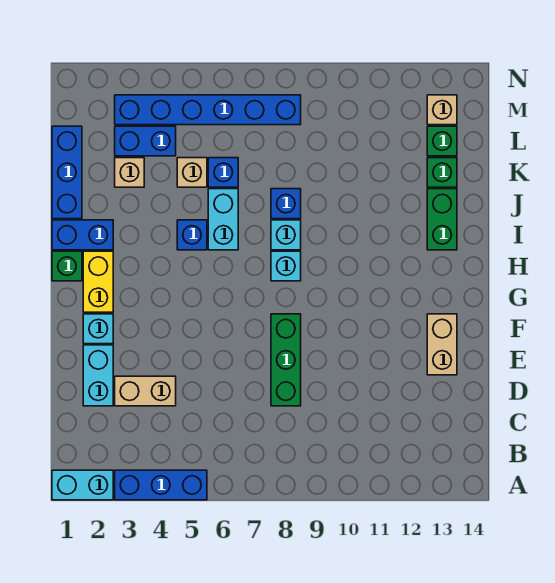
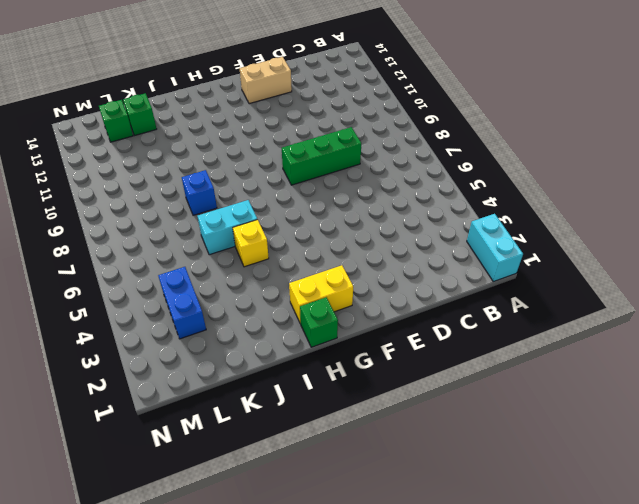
yellow 1x1 brick [233,220,269,267] -> blue 1x1 brick [177,220,207,250]
none -> blue 1x3 brick [115,470,207,500]
none -> cyan 1x2 brick [83,345,113,406]
none -> tan 1x2 brick [115,376,176,406]

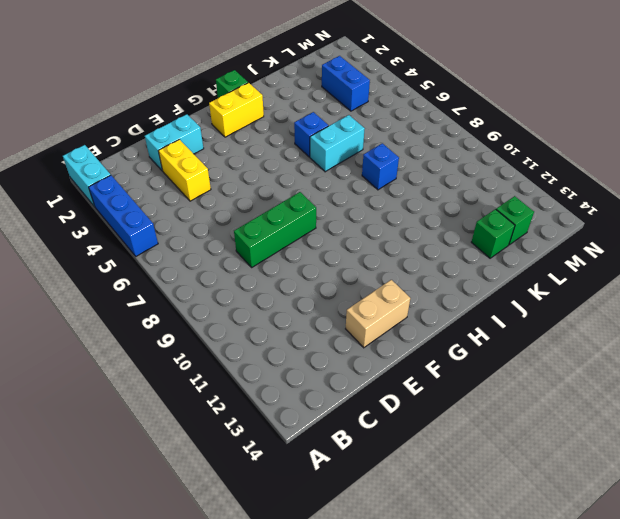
yellow 1x2 brick [158,139,211,201] -> tan 1x2 brick [115,376,176,406]
none -> cyan 1x1 brick [83,314,113,344]
none -> cyan 1x1 brick [271,251,301,281]
none -> blue 1x2 brick [52,220,113,250]

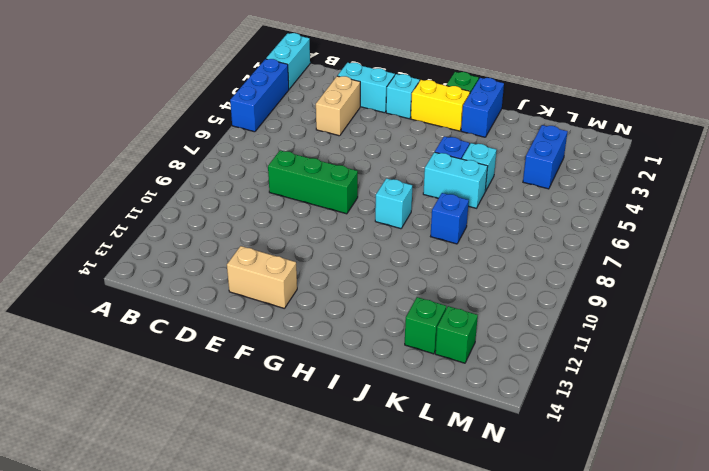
cyan 1x1 brick [462,143,497,191] -> cyan 1x1 brick moved to [271,220,301,250]
none -> green 1x2 brick [427,189,457,250]
none -> blue 1x3 brick [52,126,82,219]
none -> tan 1x1 brick [115,158,144,187]

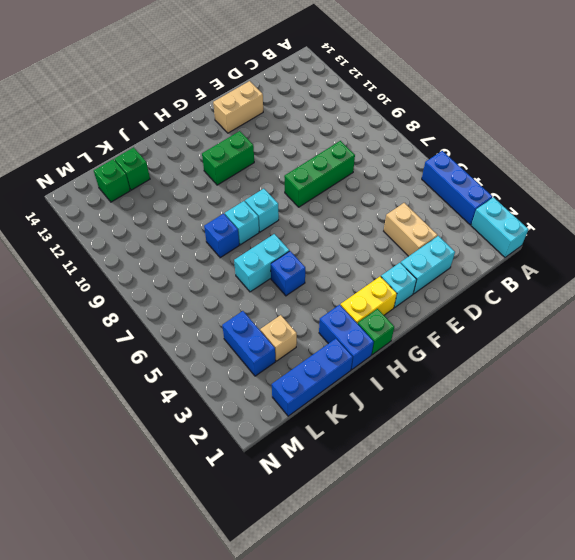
green 1x2 brick [202,131,254,185] -> green 1x2 brick moved to [427,189,457,250]
none -> tan 1x1 brick [177,158,207,187]
none -> blue 1x1 brick [208,158,238,187]
none -> blue 1x6 brick [115,95,301,125]

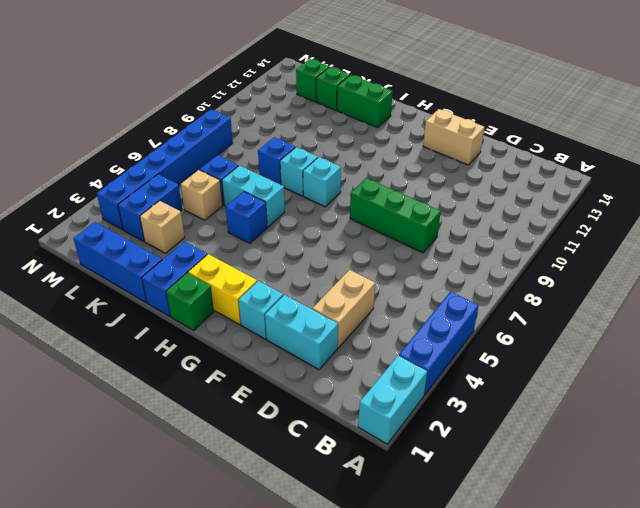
none -> tan 1x1 brick [427,95,457,125]

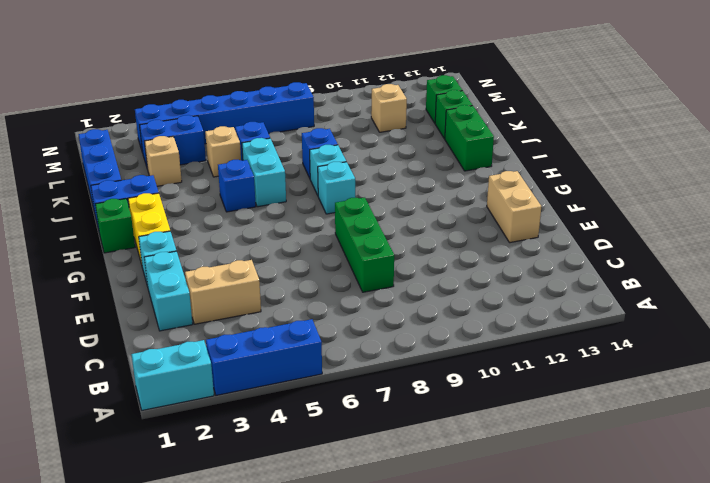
tan 1x1 brick [371,84,407,132] -> tan 1x1 brick moved to [427,95,457,125]

